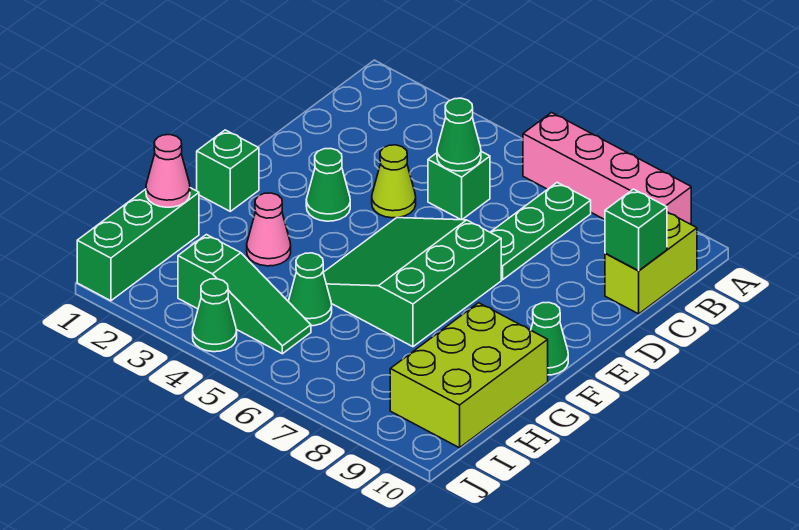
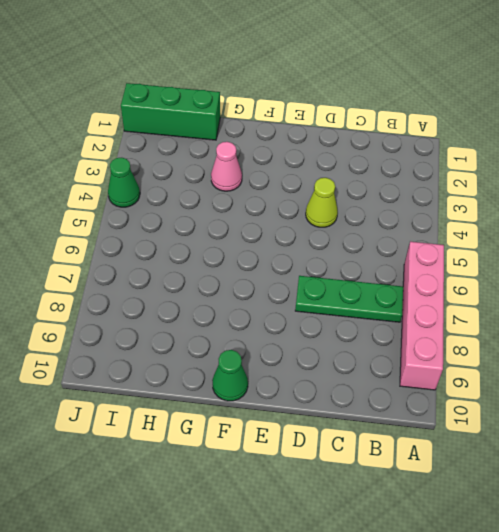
none -> lime 1x2 brick [605,212,697,314]
none -> green 1x1 brick [428,151,490,220]
none -> green 1x1 cone [306,148,350,221]

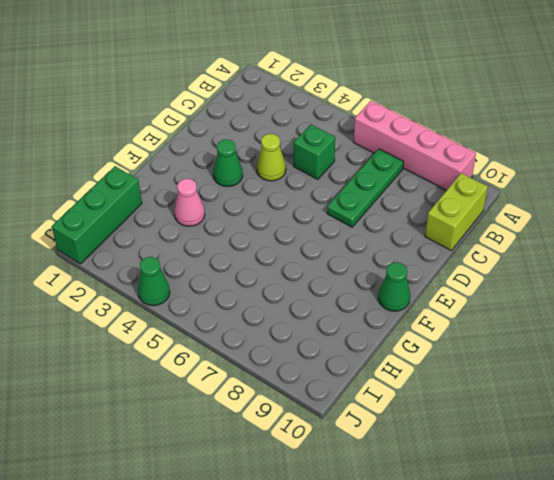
none -> green 3x3 slope [323,218,501,347]
none -> green 1x1 brick [197,130,259,211]
none -> lime 2x3 brick [390,303,548,448]

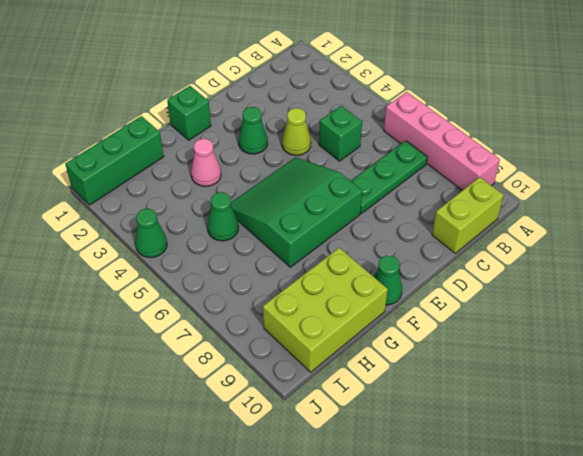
none -> green 1x3 slope [178,235,311,354]
none -> green 1x1 cone [437,98,481,171]
none -> green 1x1 brick [605,189,667,271]

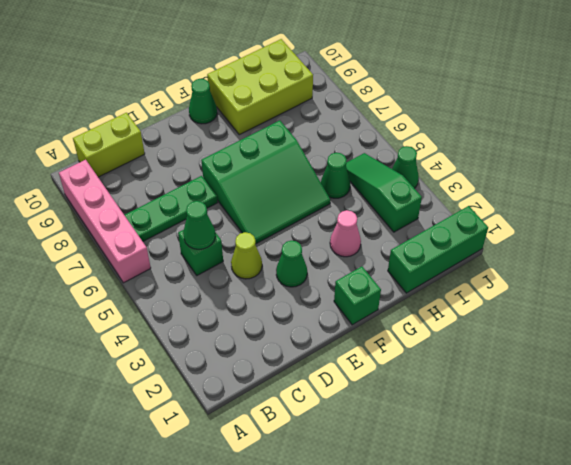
none -> green 1x1 brick [605,189,667,271]
none -> pink 1x1 cone [146,135,190,207]

